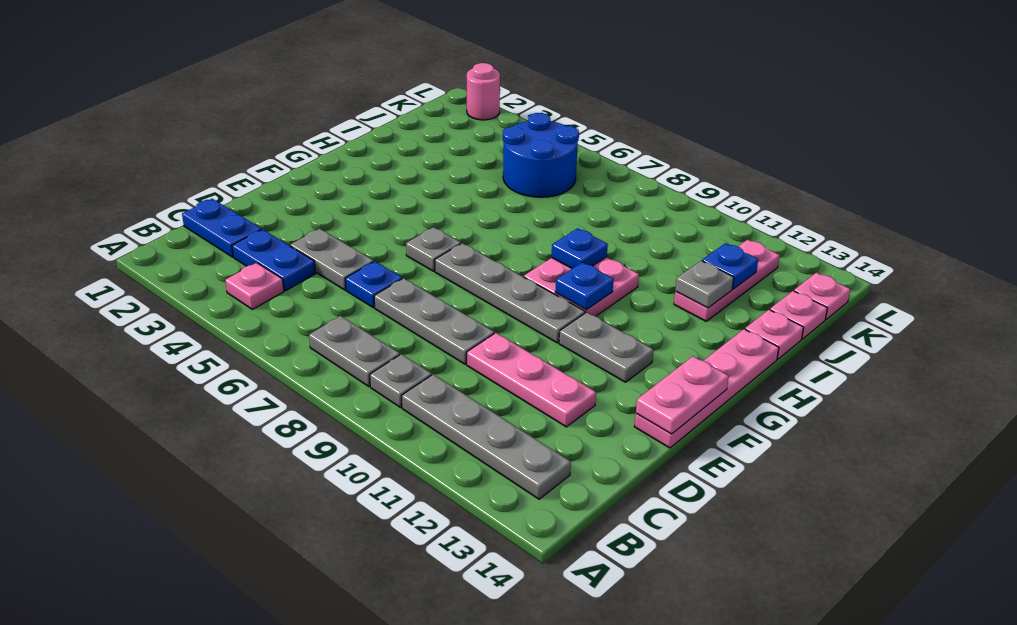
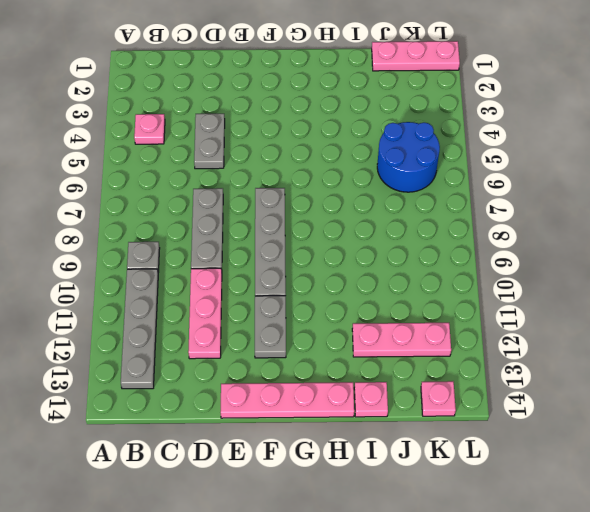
pink 1x3 plate [372,41,460,71] -> none
none -> grey 1x2 plate [309,316,400,386]
none -> blue 1x2 plate [182,199,261,257]
none -> blue 1x2 plate [232,229,316,291]

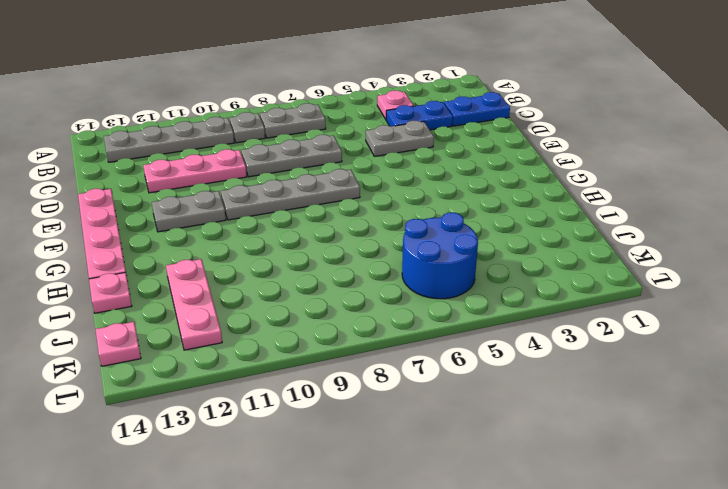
none -> blue 1x1 plate [345,261,402,308]
none -> grey 1x1 plate [406,227,461,271]
none -> pink 2x2 plate [524,257,639,316]

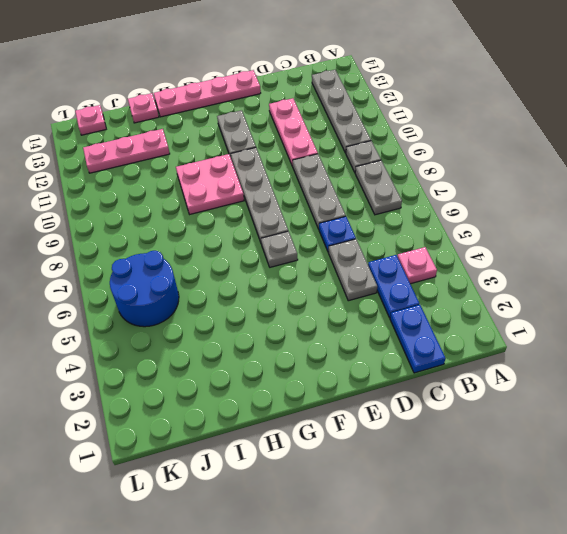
none -> pink 1x1 plate [770,291,827,339]
none -> pink 1x1 round brick [467,63,500,120]
none -> pink 1x2 plate [636,356,729,434]

